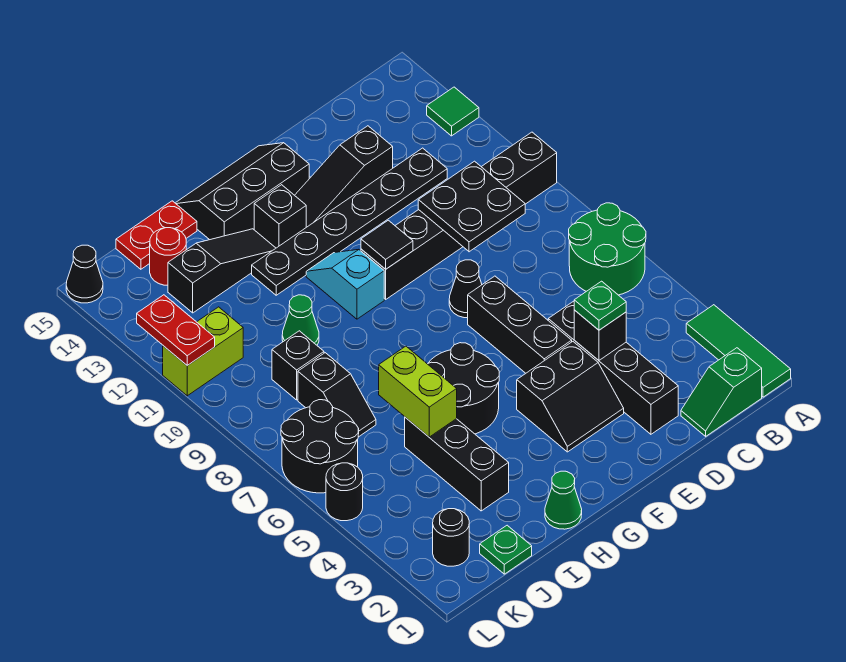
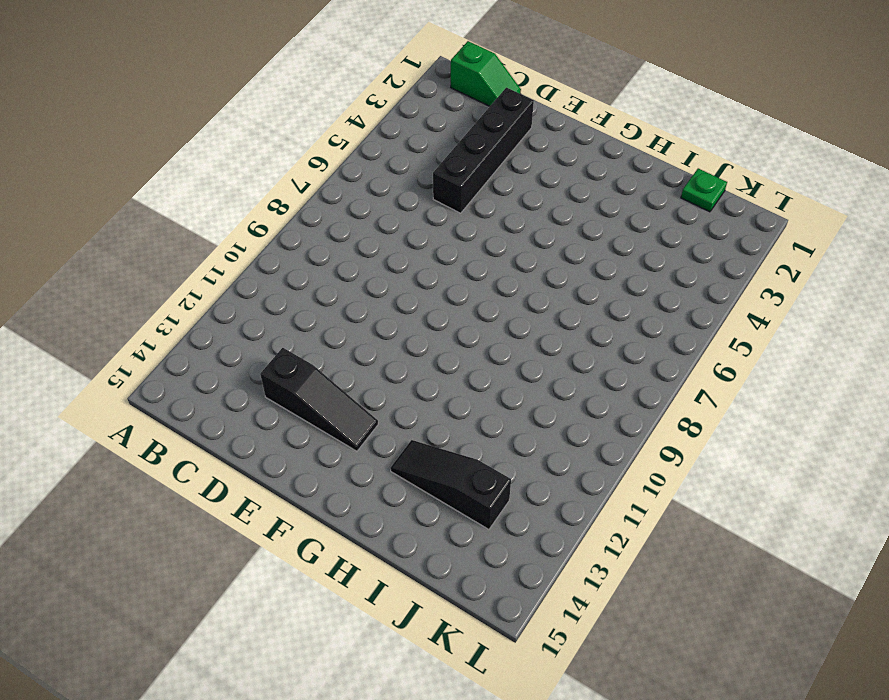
none -> green 1x3 tile [686,305,791,397]
none -> green 2x2 round brick [569,203,646,295]
none -> black 1x6 brick [361,132,557,299]
none -> green 1x1 tile [427,87,479,136]

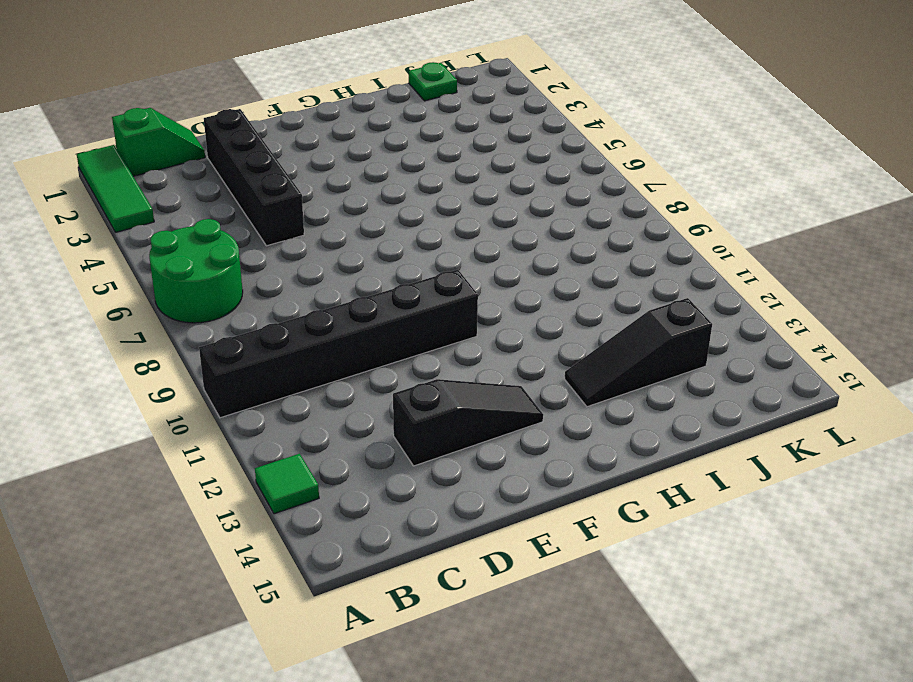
none -> black 1x6 plate [252,148,447,295]
none -> black 2x2 slope [517,342,624,452]
none -> black 1x3 brick [468,276,572,373]
none -> black 1x1 cone [449,260,482,318]

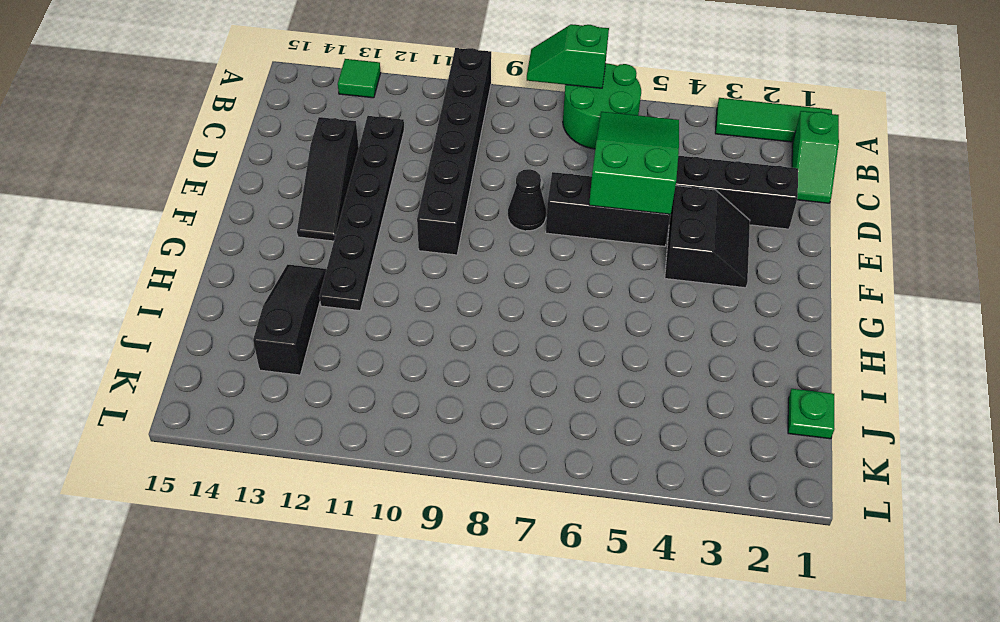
green 1x2 slope [527,24,609,88] -> none
green 2x3 slope [589,112,679,214] -> none
none -> black 2x3 slope [176,143,309,240]
none -> black 2x2 round brick [428,343,499,434]
none -> cyan 1x2 slope [306,250,384,319]
none -> black 1x1 brick [254,185,306,248]

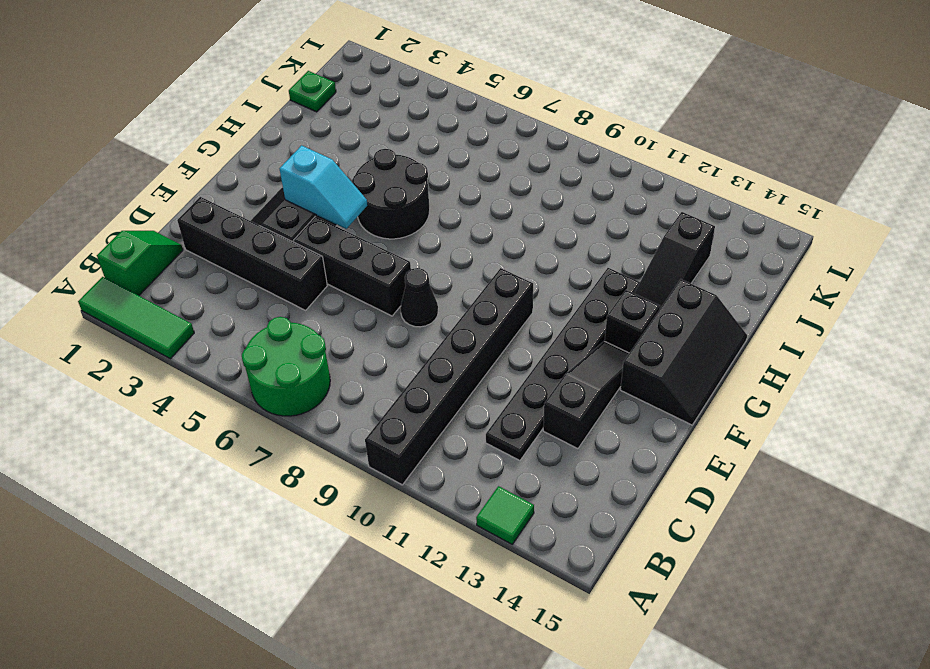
cyan 1x2 slope [280,145,367,229] -> cyan 1x2 slope moved to [306,250,384,319]
none -> green 1x1 cone [545,471,582,529]
none -> black 1x3 brick [405,417,509,511]
none -> green 1x1 cone [282,295,319,345]
none -> red 1x2 plate [116,201,197,269]

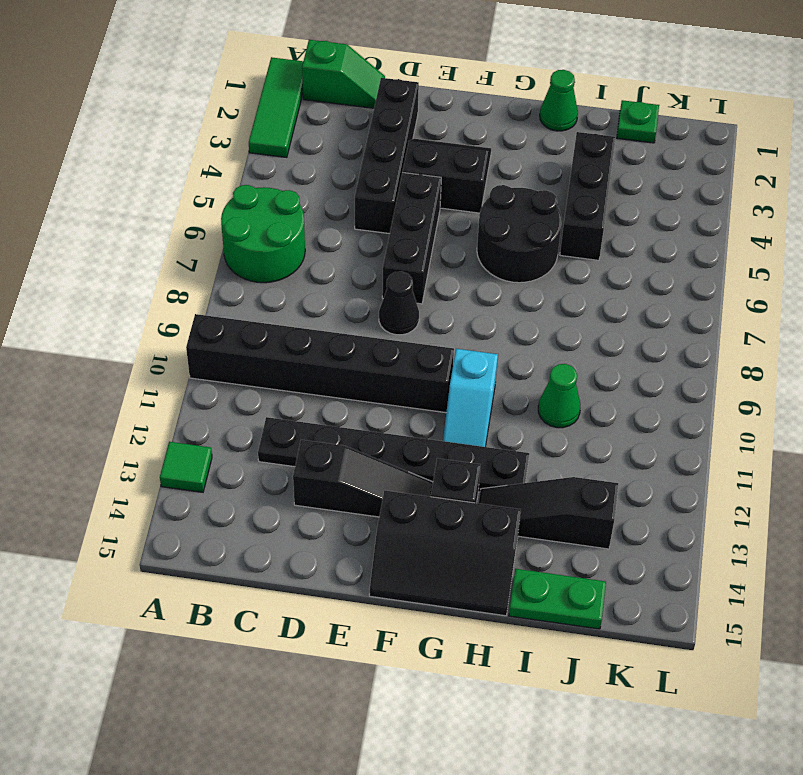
green 1x2 plate [509,569,606,629] -> red 1x2 plate [116,201,197,269]
none -> black 1x2 slope [298,353,376,437]
none -> black 1x1 brick [272,331,324,400]
none -> red 1x1 round brick [150,228,186,285]
none -> black 1x1 round brick [433,509,469,566]

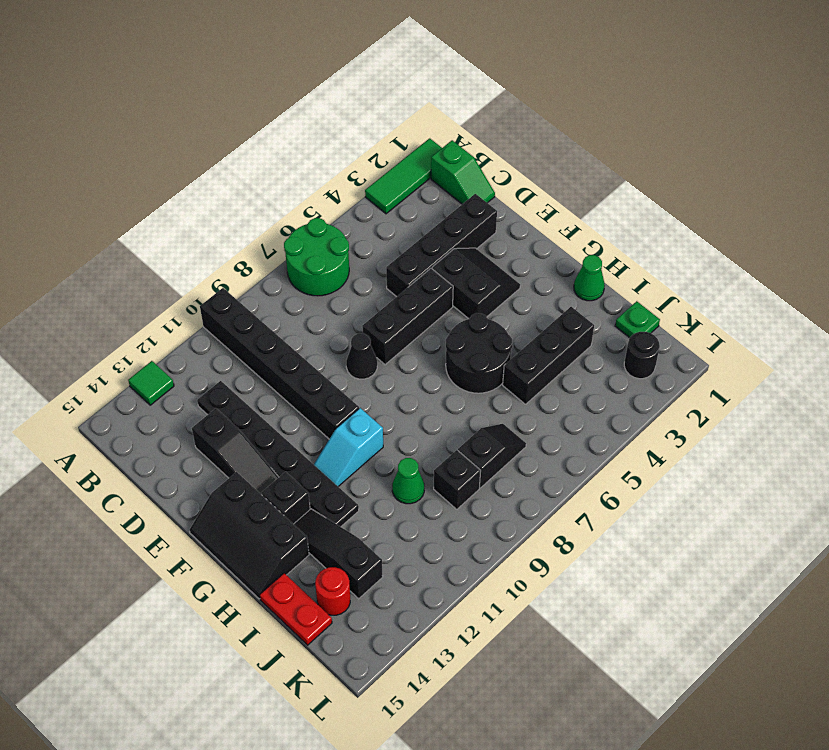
none -> black 2x2 round brick [281,400,359,493]
none -> lime 1x2 brick [163,307,243,396]
none -> black 1x1 round brick [326,463,363,521]
none -> black 1x1 cone [66,245,103,303]

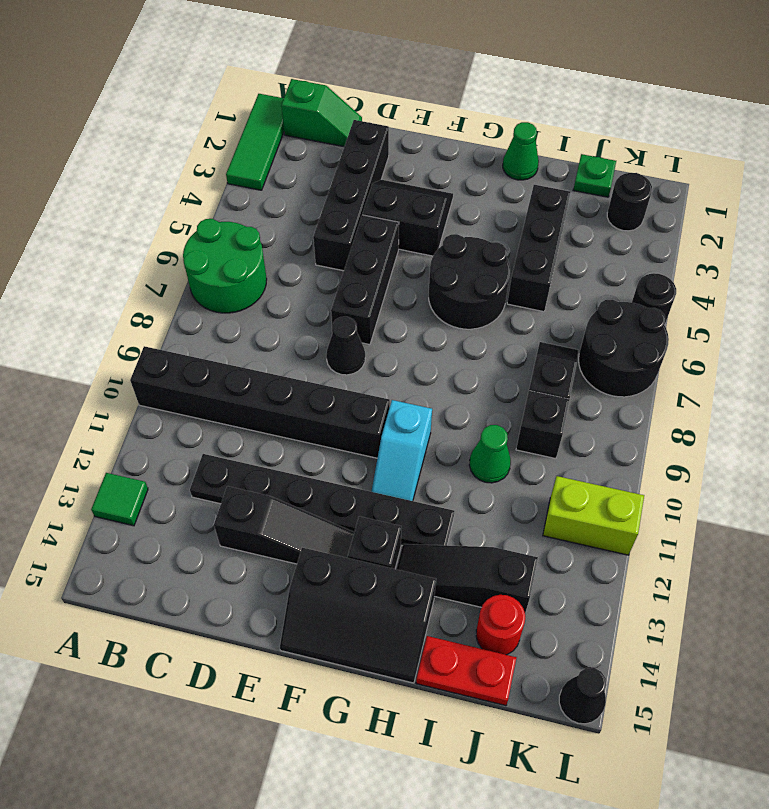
none -> black 2x2 plate [418,161,525,252]
none -> black 1x1 brick [574,310,626,360]
none -> black 1x1 tile [361,220,413,269]
none -> lime 1x2 brick [379,346,457,437]

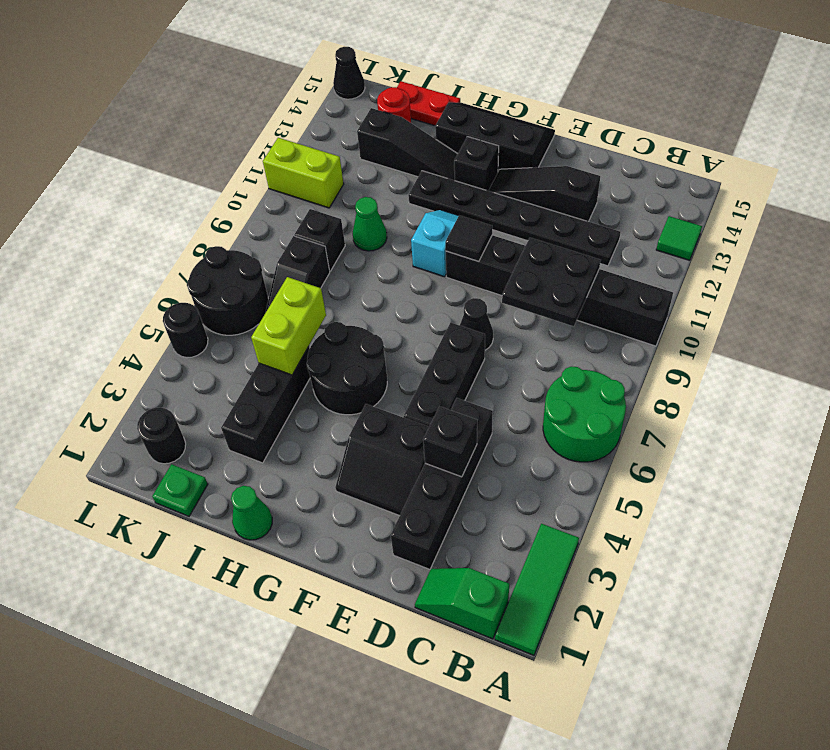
none -> red 1x2 plate [137,295,215,365]
none -> green 1x1 plate [574,281,626,330]

